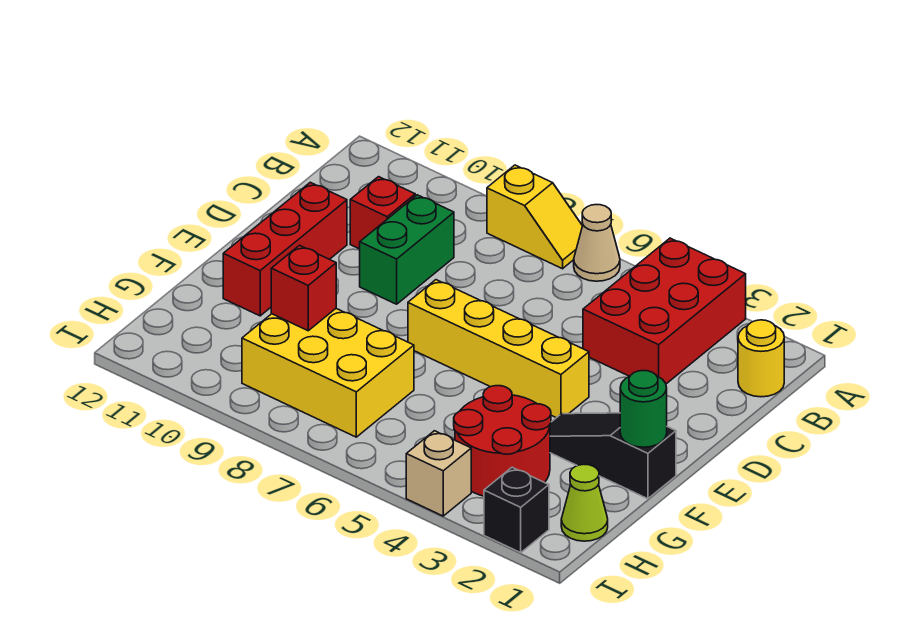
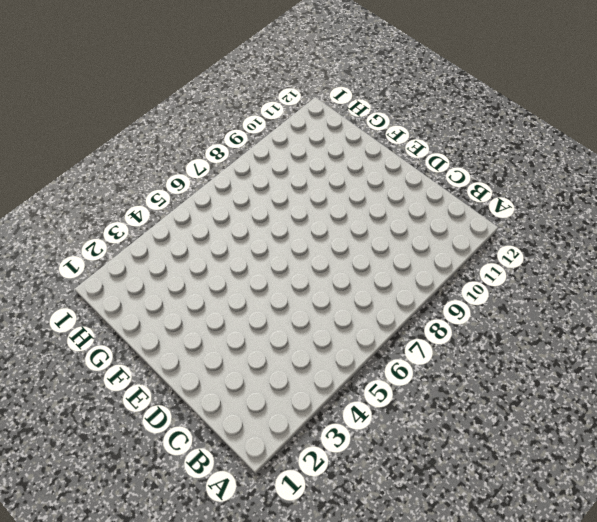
none -> red 2x3 brick [583,238,746,384]
none -> tan 1x1 cone [574,205,620,281]
none -> yellow 1x2 slope [487,165,582,269]

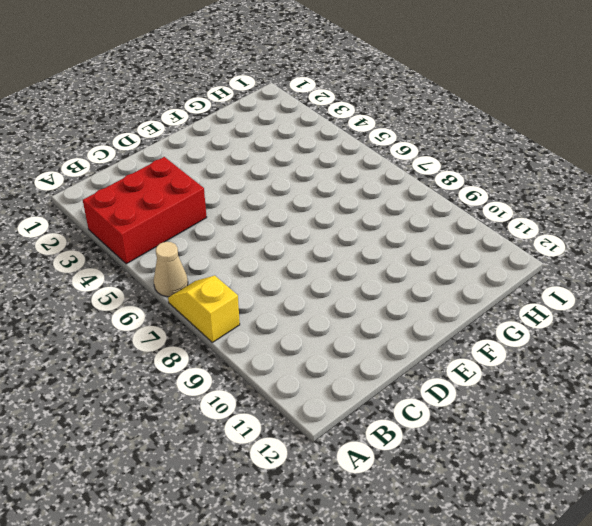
none -> yellow 1x1 round brick [738,320,784,397]
none -> green 1x2 brick [360,195,454,304]
none -> red 1x1 brick [350,177,415,249]

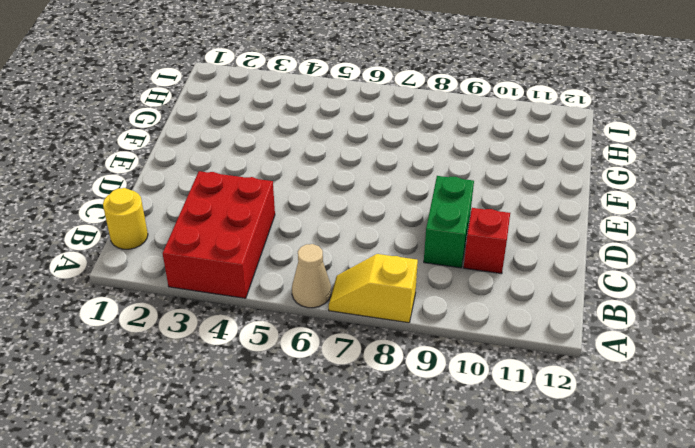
none -> red 1x3 brick [223,182,347,316]
none -> yellow 1x4 brick [408,280,589,418]
none -> black 1x3 slope [550,413,676,499]

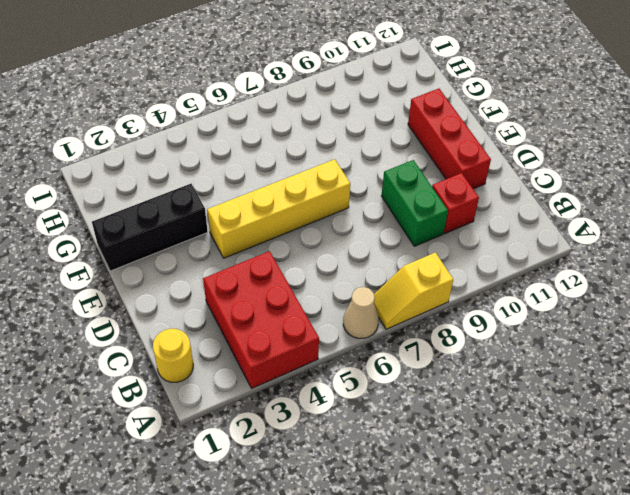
black 1x3 brick [92,184,208,271] -> black 1x3 slope [550,413,676,499]
none -> red 2x2 round brick [454,386,551,496]
none -> yellow 2x3 brick [242,309,414,437]
none -> lime 1x1 cone [561,464,608,541]

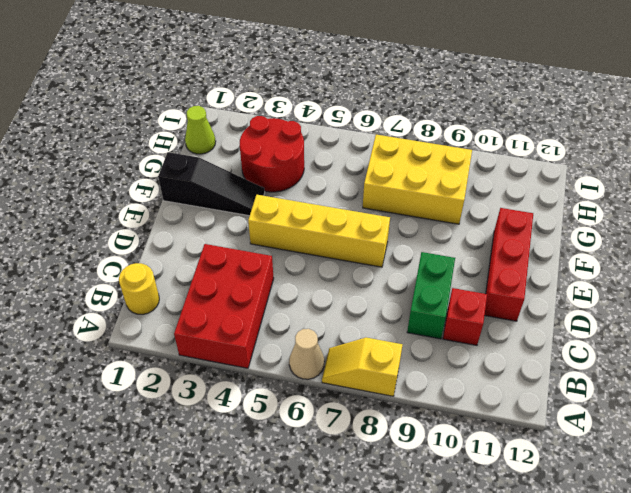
none -> black 1x1 brick [484,467,549,553]
none -> tan 1x1 brick [406,431,471,516]
none -> green 1x1 round brick [620,371,667,447]

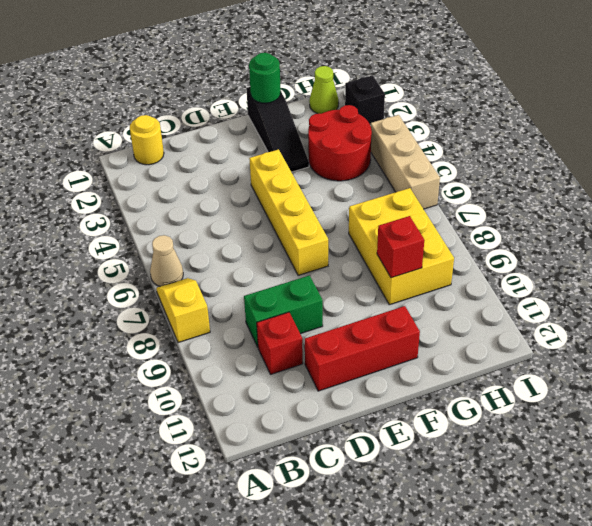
tan 1x3 brick [370,115,440,209] -> tan 1x1 brick [406,431,471,516]
none -> red 2x3 brick [583,238,746,384]

